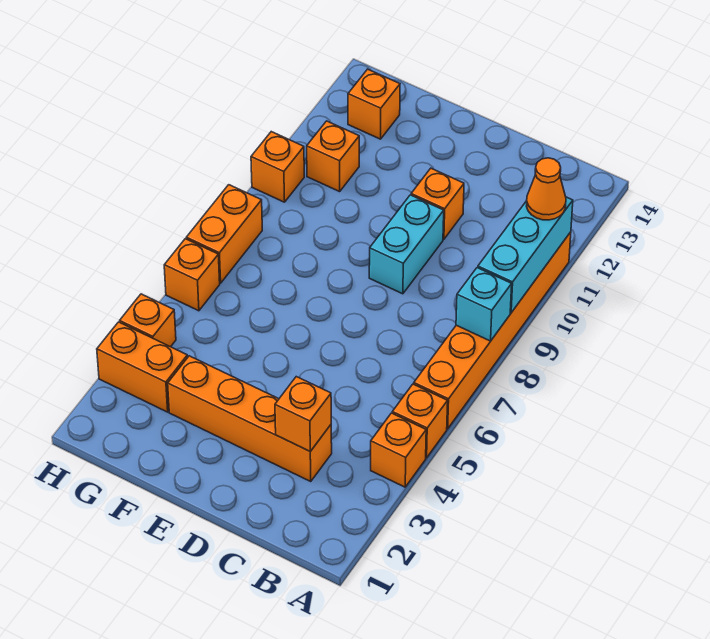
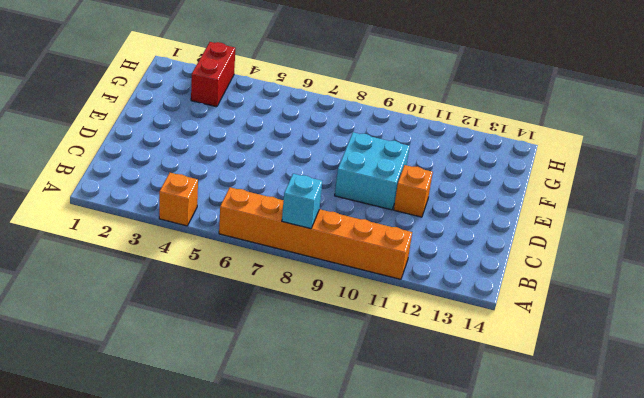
cyan 2x2 brick [335,132,410,210] -> cyan 1x2 brick [369,195,444,294]
red 1x2 brick [191,42,235,107] -> orange 1x2 brick [97,322,188,412]
none -> orange 1x1 brick [392,384,448,458]
none -> orange 1x4 brick [168,356,332,481]
none -> orange 1x1 brick [307,121,359,192]

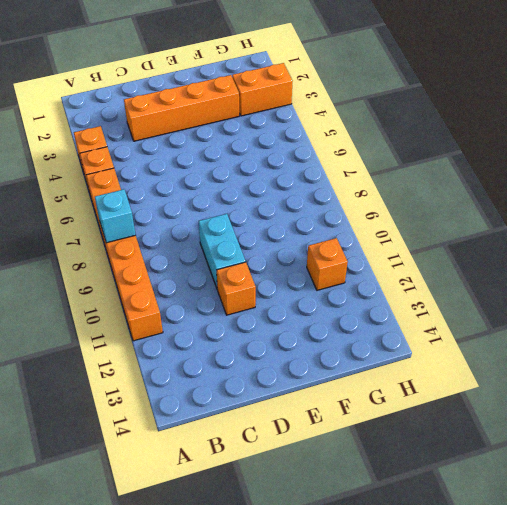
none -> orange 1x1 brick [348,69,400,139]
none -> orange 1x1 brick [120,294,176,347]
none -> orange 1x1 brick [164,239,220,311]

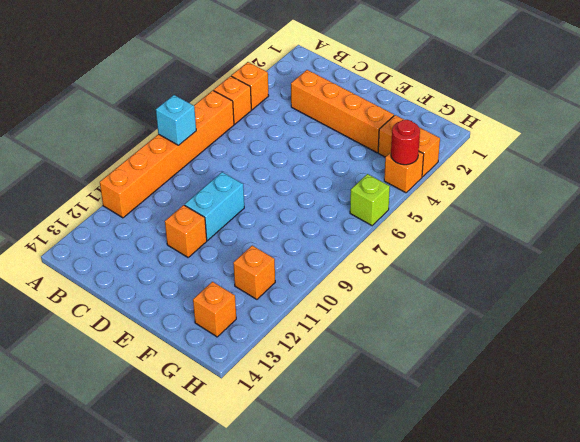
red 1x1 round brick [391,120,420,165] -> none
lime 1x1 brick [350,174,390,226] -> orange 1x1 brick [164,239,220,311]
none -> orange 1x2 brick [186,185,262,283]
none -> orange 1x1 brick [251,132,304,202]
none -> cyan 1x3 brick [478,197,573,313]

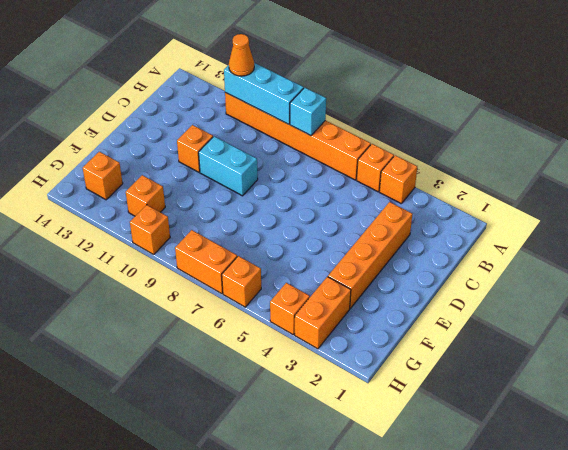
none -> orange 1x1 brick [275,377,331,451]

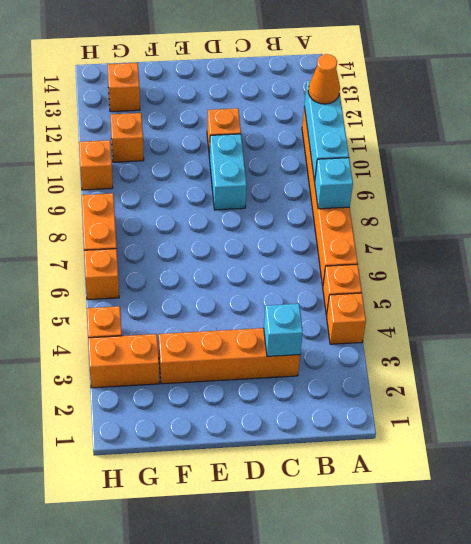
cyan 1x1 brick [264,304,303,356] -> orange 1x1 brick [275,377,331,451]

